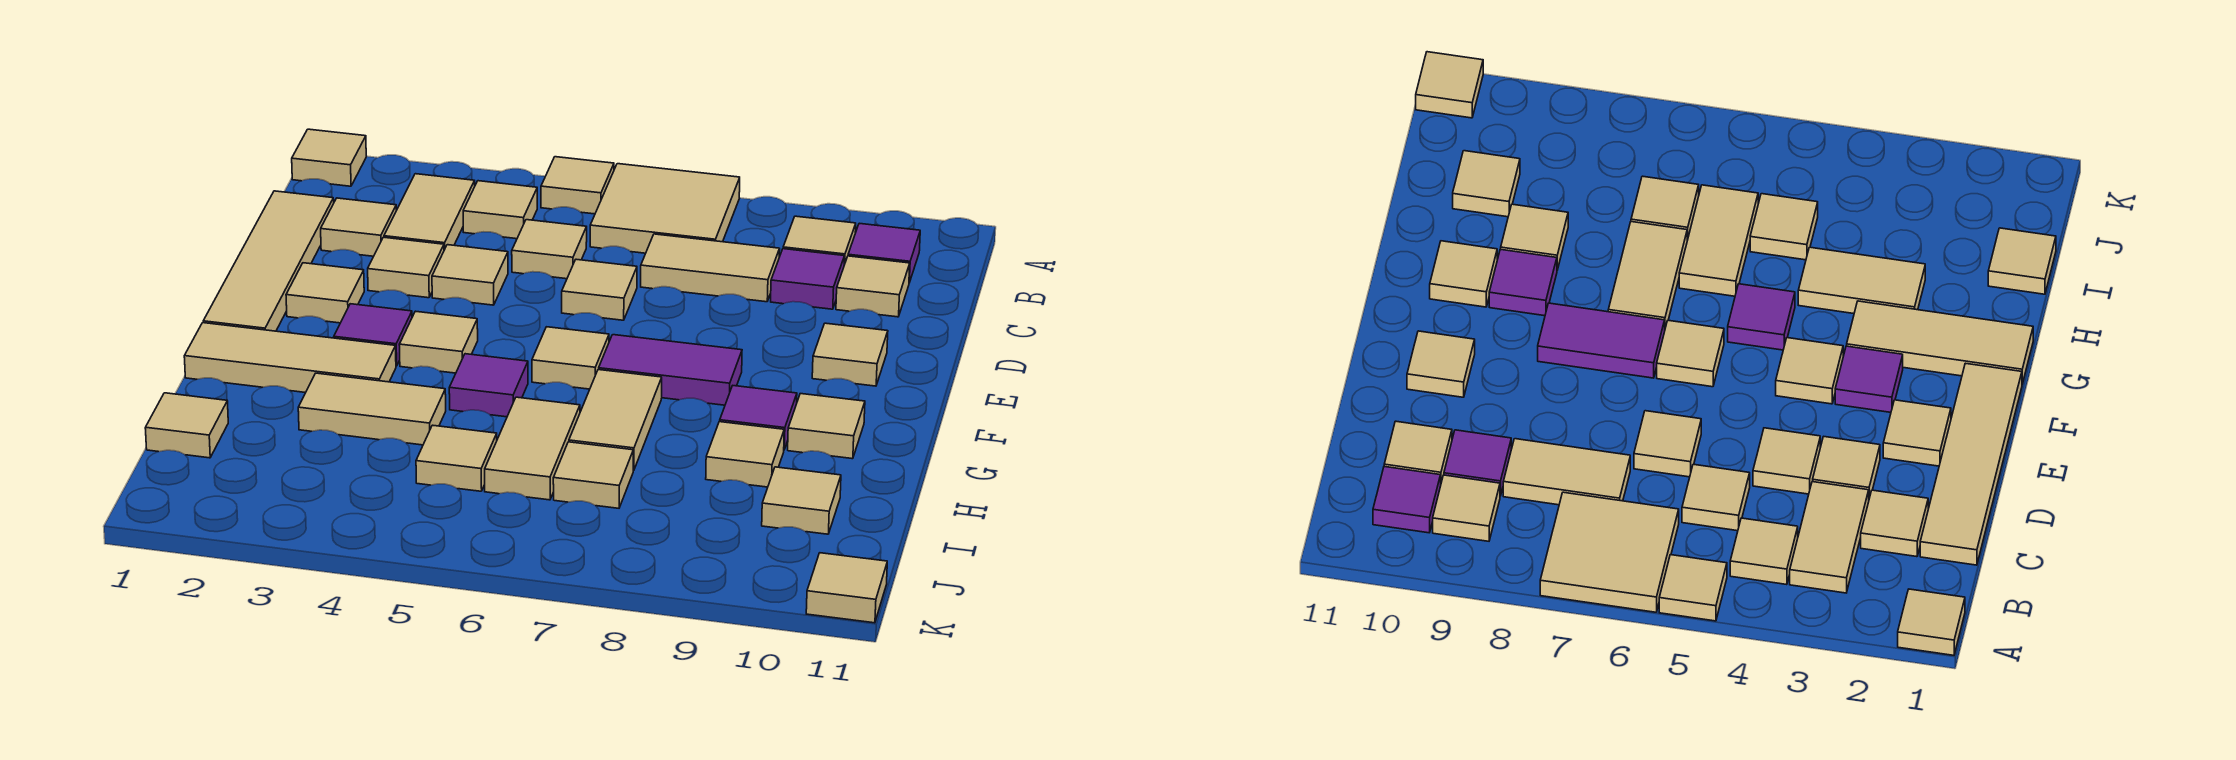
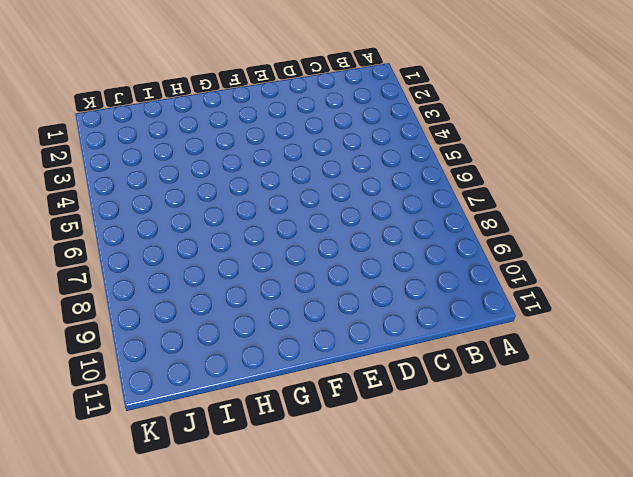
none -> tan 1x1 tile [292,129,366,186]
none -> tan 1x1 tile [541,157,614,214]
none -> tan 2x2 tile [590,164,740,253]
none -> tan 1x2 tile [384,174,475,250]

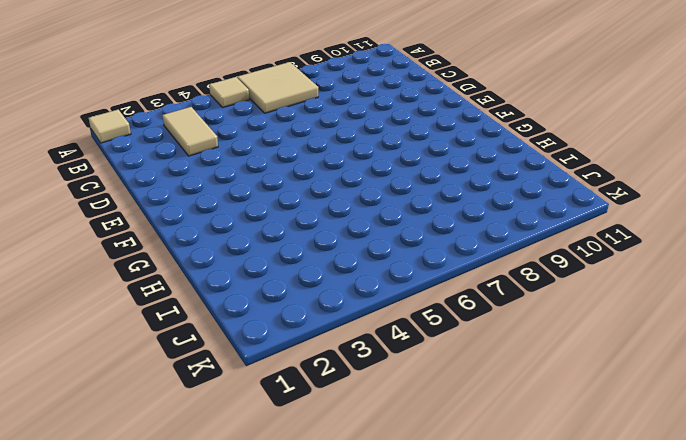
none -> tan 1x1 tile [463,181,537,239]
none -> tan 1x1 tile [783,216,856,265]
none -> purple 1x1 tile [848,223,920,283]
none -> tan 1x4 tile [203,191,334,331]

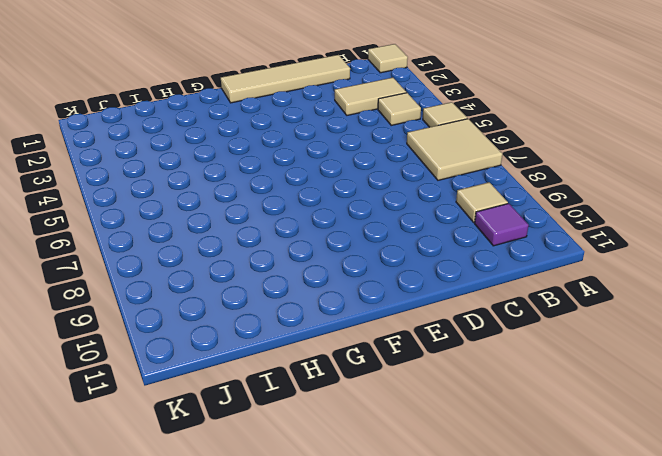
none -> tan 1x1 tile [321,198,396,256]
none -> tan 1x1 tile [512,220,587,279]
none -> tan 1x2 tile [641,234,780,302]
none -> purple 1x1 tile [771,249,844,309]

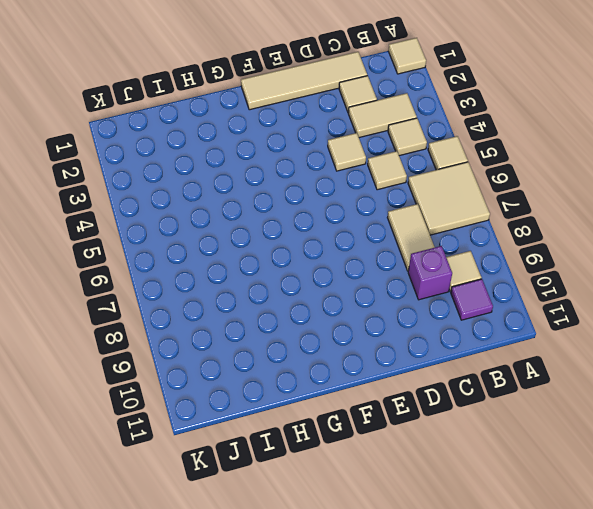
purple 1x1 brick [408,246,452,300] -> purple 1x1 tile [771,249,844,309]
none -> tan 1x1 tile [836,256,910,317]
none -> tan 1x1 tile [368,237,444,298]
none -> tan 1x1 tile [562,259,637,320]
none -> tan 1x1 tile [286,263,364,323]

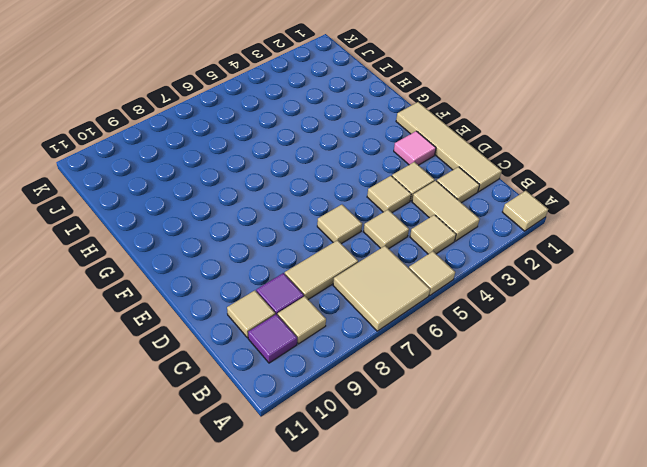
pink 1x1 tile [394,131,436,165] -> tan 1x1 tile [286,263,364,323]
none -> tan 1x1 tile [812,323,888,386]
none -> purple 1x1 tile [334,304,412,366]
none -> tan 1x1 tile [399,311,478,373]
none -> tan 1x1 tile [532,327,609,389]

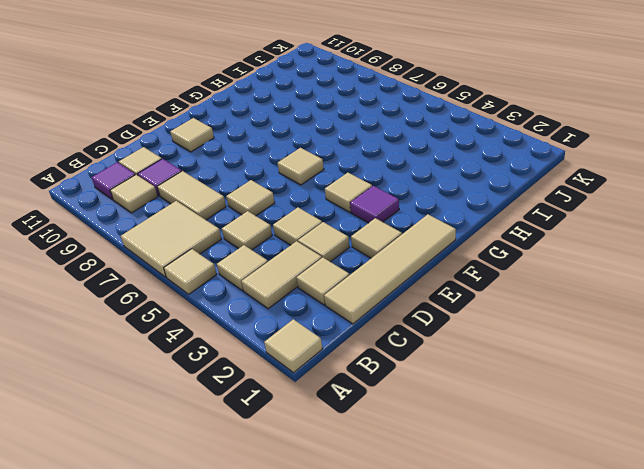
none -> purple 1x2 tile [599,335,742,405]
none -> tan 1x3 tile [184,323,396,393]
none -> purple 1x1 tile [449,354,528,417]
none -> tan 1x2 tile [569,370,662,471]

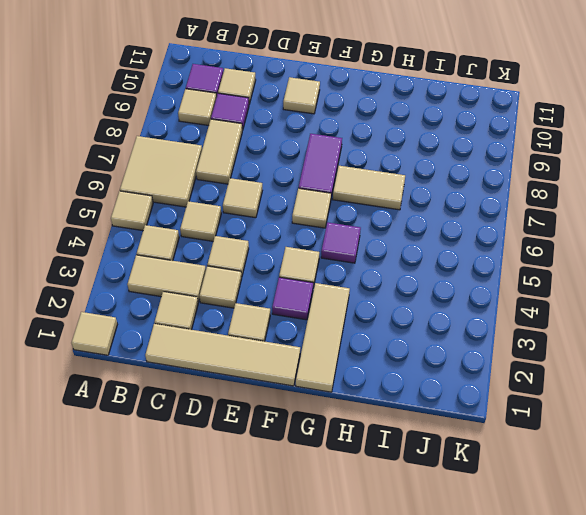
none -> purple 1x1 tile [720,386,797,449]
none -> tan 1x1 tile [788,394,865,459]
none -> tan 1x2 tile [298,373,446,445]
none -> tan 1x2 tile [485,397,580,500]

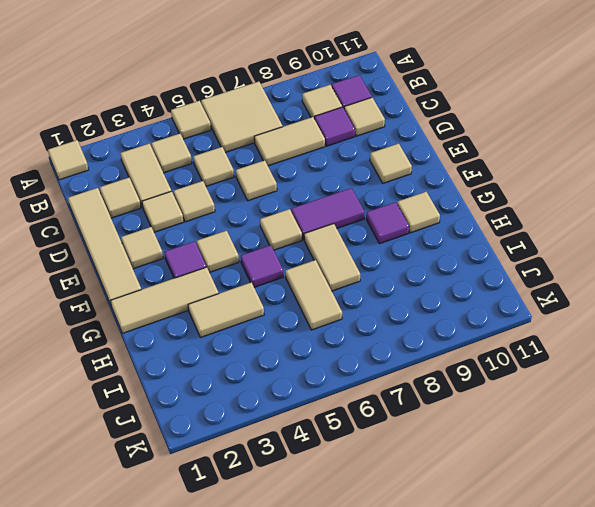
none -> tan 1x1 tile [706,422,784,487]
none -> tan 1x1 tile [145,393,228,458]
none -> tan 1x1 tile [416,425,497,491]
none -> tan 1x1 tile [553,442,633,508]

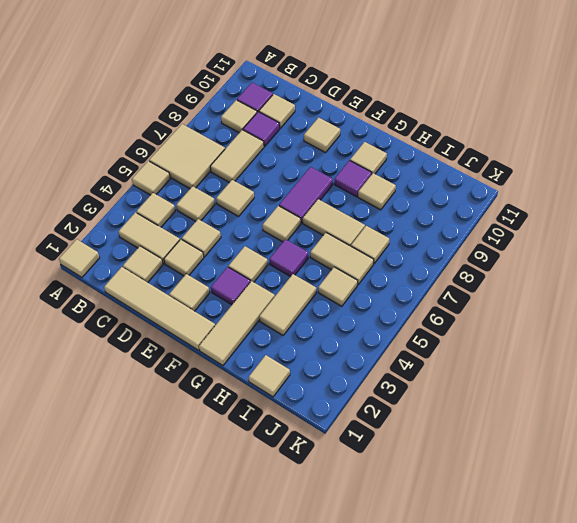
none -> tan 1x1 tile [762,467,841,534]
none -> tan 1x1 tile [806,553,887,623]

